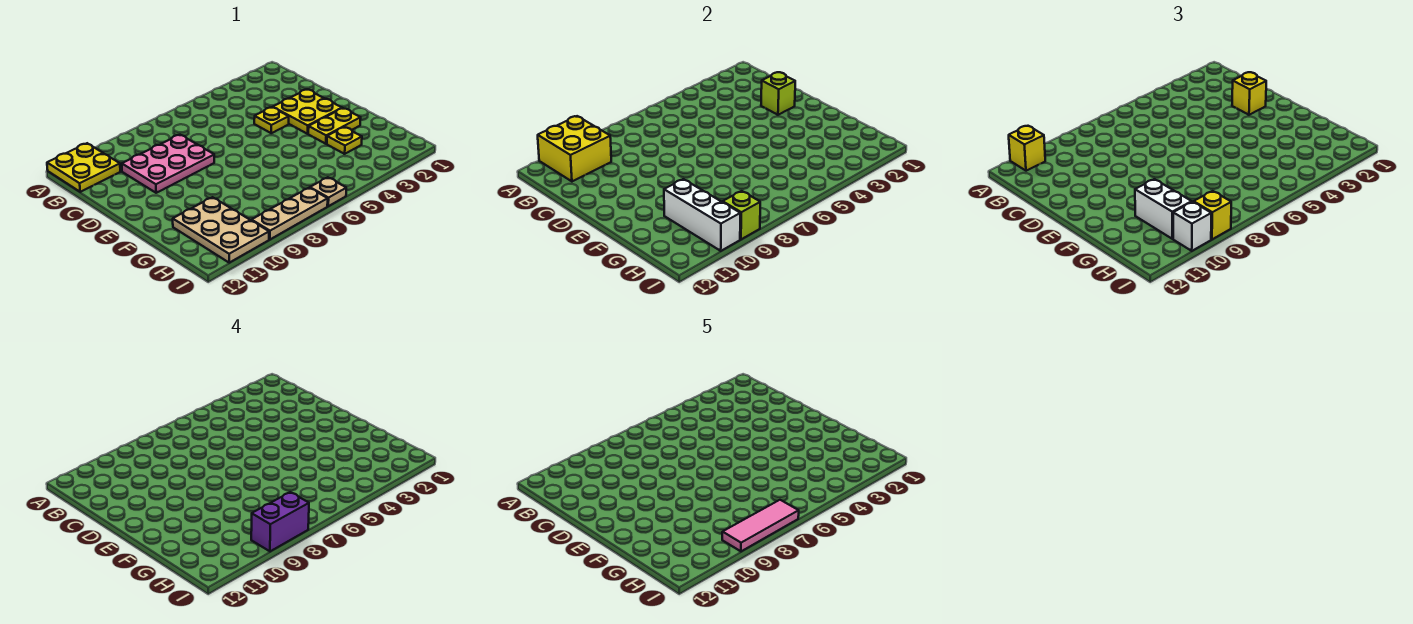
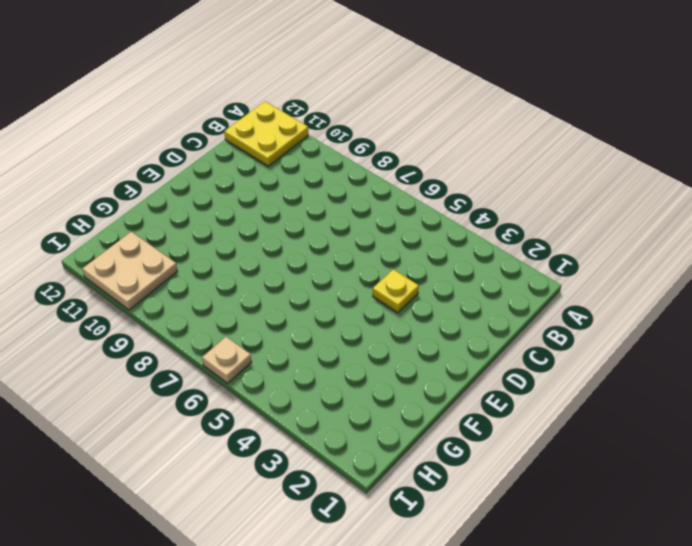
tan 2x2 plate [82,232,177,310] -> tan 2x3 plate [173,197,269,263]
none -> pink 2x3 plate [122,135,214,193]
none -> yellow 2x2 plate [273,90,342,134]
none -> yellow 1x2 plate [308,108,361,144]

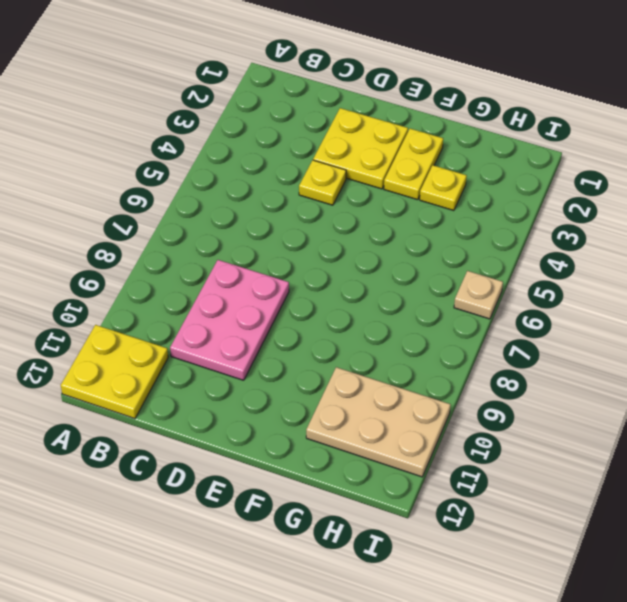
none -> tan 1x3 plate [251,188,328,239]
none -> yellow 2x2 brick [538,116,611,181]
none -> lime 1x1 brick [761,72,795,115]

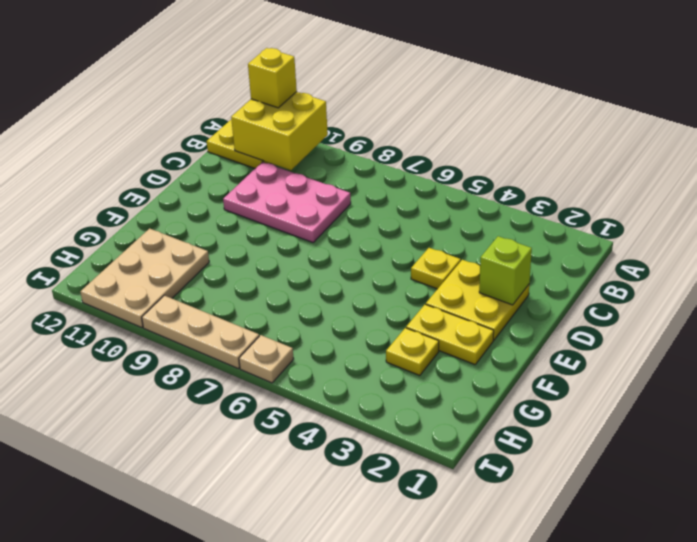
none -> white 1x3 brick [664,179,740,251]
none -> lime 1x1 brick [723,191,760,239]
none -> yellow 1x1 brick [1232,72,1266,115]

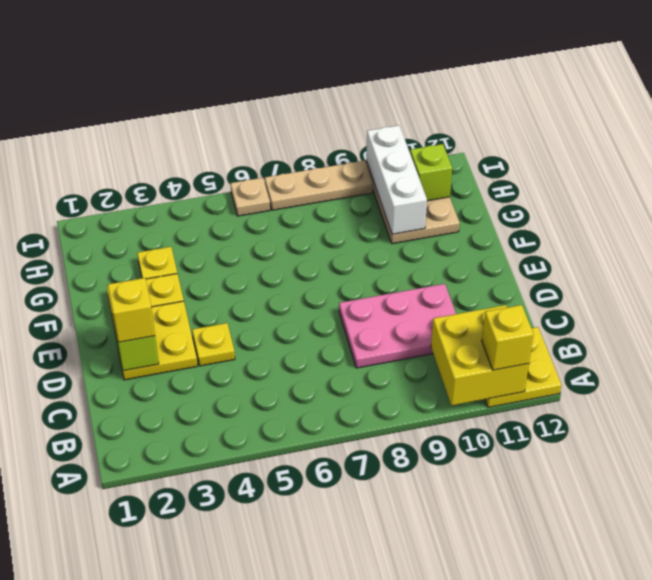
lime 1x1 brick [410,144,452,201] -> lime 1x1 brick moved to [723,191,760,239]
none -> white 1x2 brick [1135,179,1192,239]
none -> yellow 1x1 brick [1194,191,1231,239]
none -> white 1x1 brick [1173,202,1211,251]

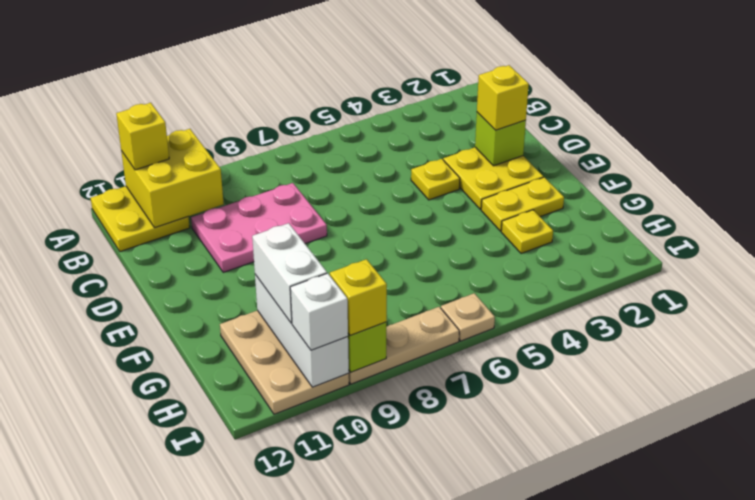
none -> purple 1x2 brick [251,492,309,551]
none -> pink 1x3 tile [722,500,799,551]

